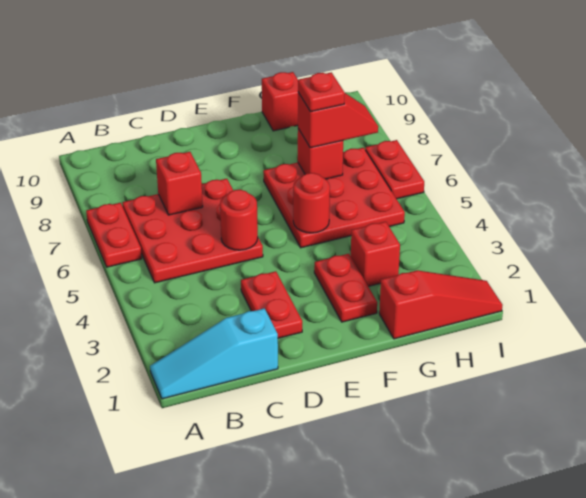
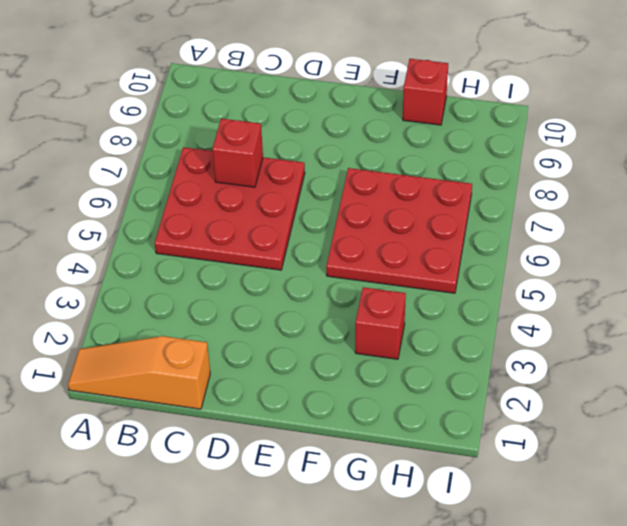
orange 1x3 slope [68,336,210,409] -> cyan 1x3 slope [150,308,278,399]
none -> red 1x2 plate [86,203,142,267]
none -> red 1x2 plate [241,271,302,338]
none -> red 1x2 plate [314,254,377,322]

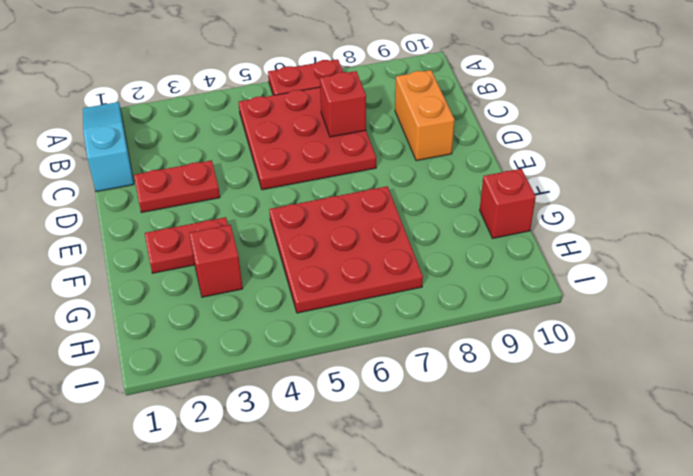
orange 1x2 brick [395,70,455,161] -> none
none -> red 1x3 slope [379,270,502,339]
none -> red 1x2 plate [365,140,424,199]
none -> red 1x1 round brick [220,190,258,250]

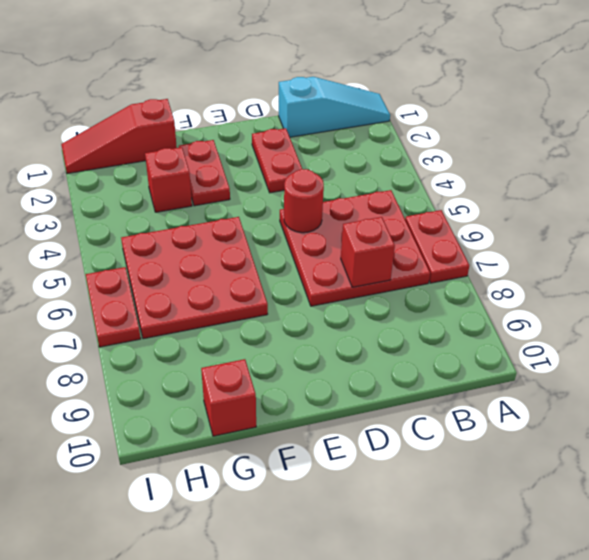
none -> red 1x1 round brick [293,173,330,233]
none -> red 1x1 brick [298,129,343,179]
none -> red 1x2 slope [298,93,378,148]

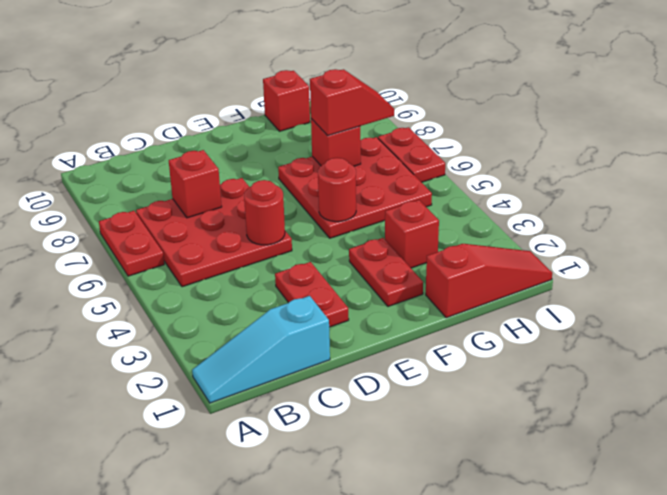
none -> red 1x1 plate [298,72,345,112]

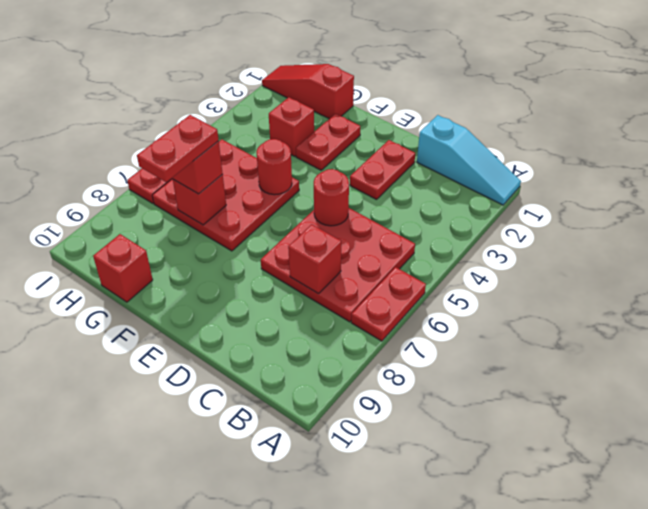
red 1x2 plate [137,115,219,182] -> red 1x1 plate [298,72,345,112]

